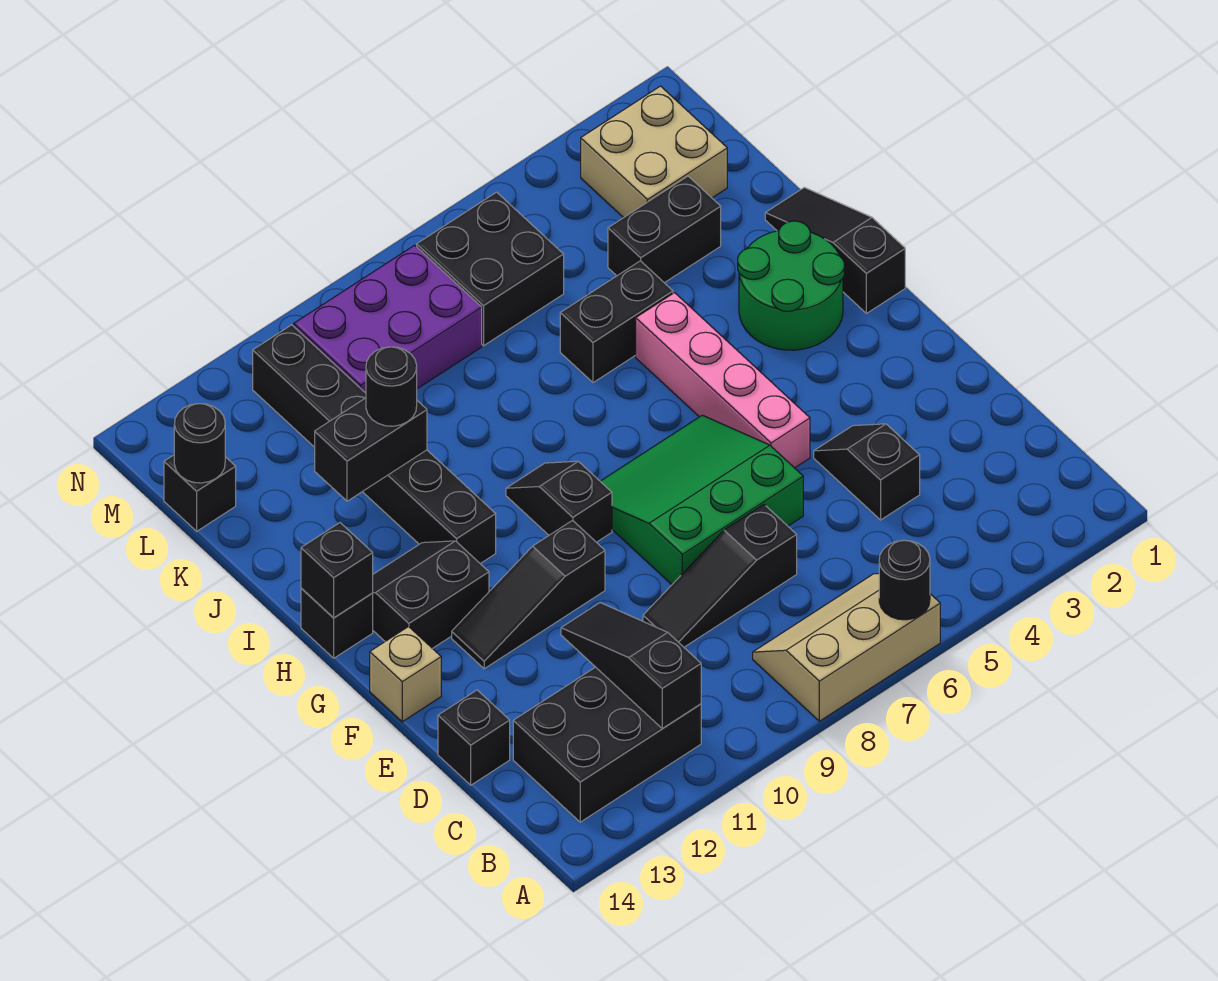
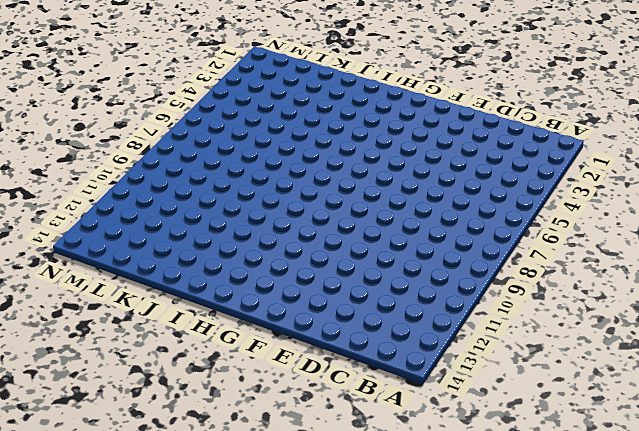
none -> tan 2x3 slope [753,574,940,721]
none -> black 2x3 brick [513,667,701,822]
none -> black 1x2 slope [814,424,920,520]

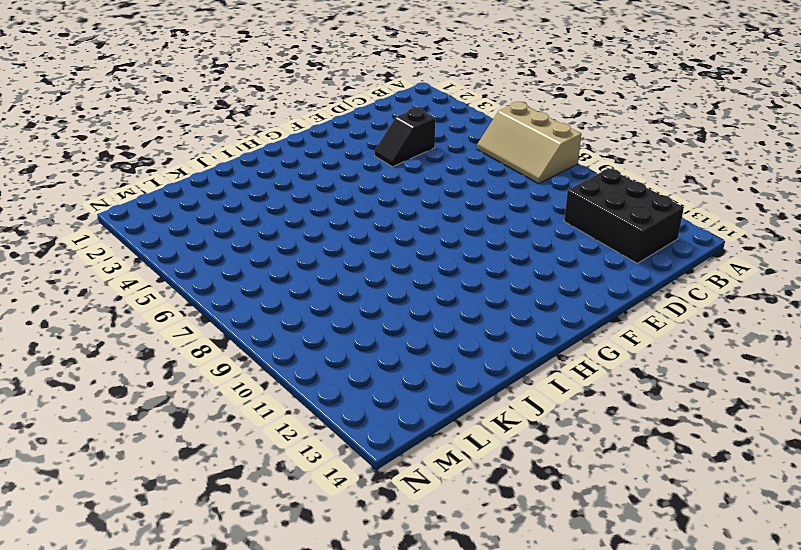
none -> black 1x3 slope [643,505,797,647]
none -> black 1x1 brick [438,690,510,785]
none -> green 3x3 slope [600,415,803,585]

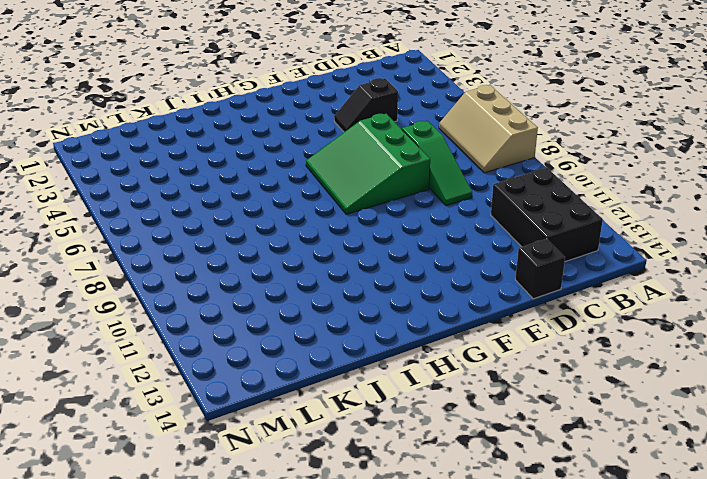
green 1x3 slope [402,121,472,206] -> black 1x3 slope [643,505,797,647]
none -> pink 1x4 brick [636,293,810,468]
none -> black 1x3 slope [452,521,605,669]
none -> tan 1x1 brick [370,627,441,722]

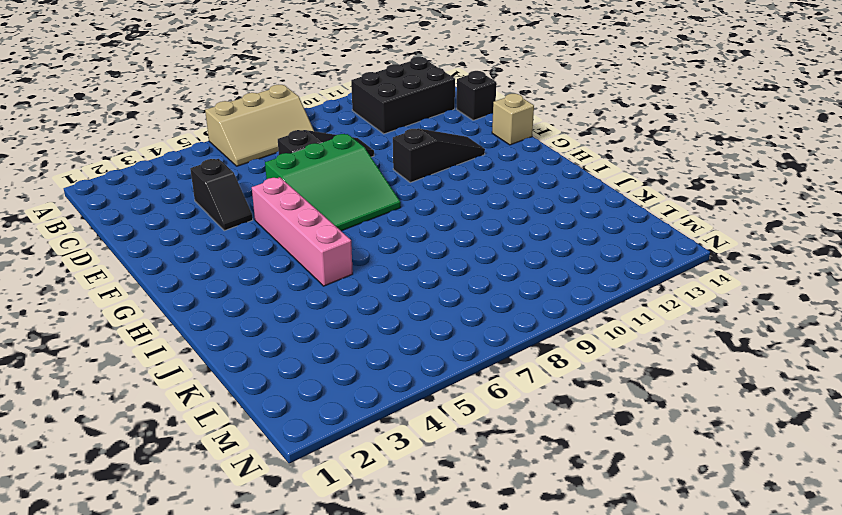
none -> black 1x2 slope [506,461,612,542]
none -> black 2x2 slope [373,541,489,649]
none -> black 1x3 slope [765,187,905,313]

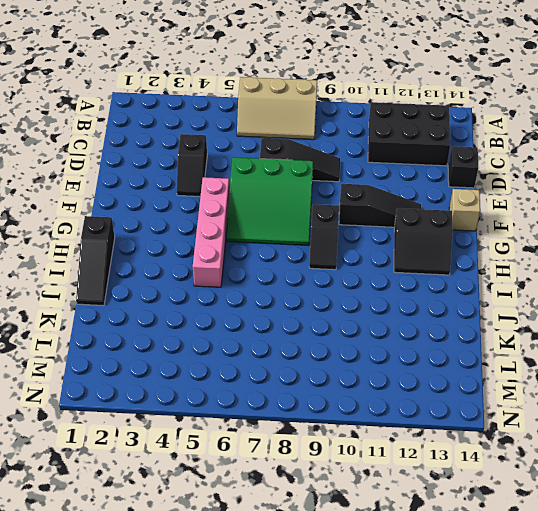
none -> green 2x2 round brick [738,221,844,350]
none -> black 1x6 brick [253,325,496,564]
none -> black 1x1 brick [301,588,373,658]

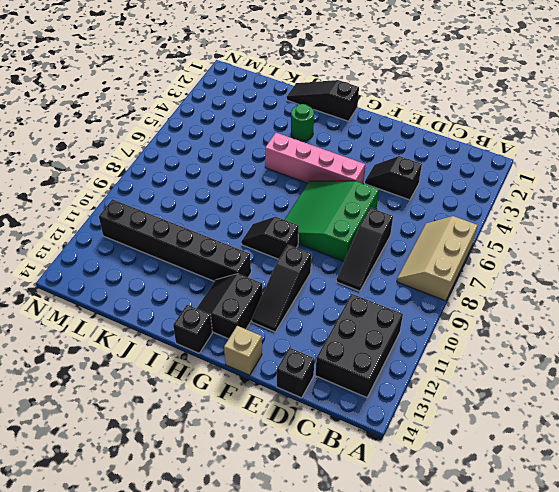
green 1x1 round brick [291,104,314,141] -> green 2x2 round brick [738,221,844,350]
none -> black 1x2 brick [560,261,673,383]
none -> black 1x2 brick [608,176,721,283]
none -> tan 2x2 brick [581,86,727,218]

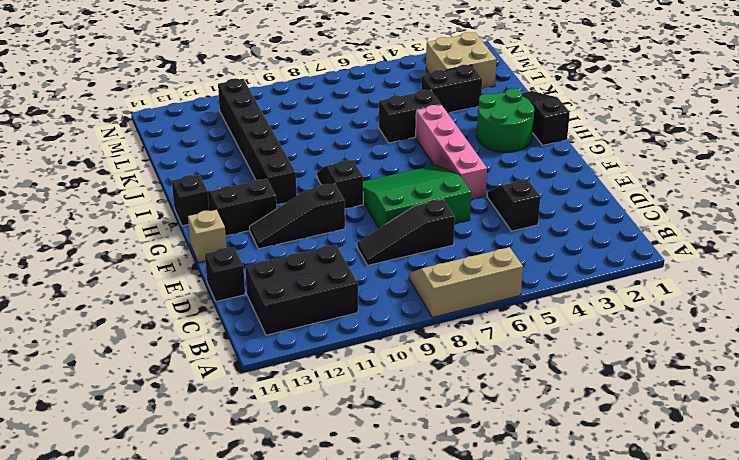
none -> black 2x2 brick [417,192,564,346]
none -> purple 2x3 brick [294,245,482,393]
none -> black 1x1 brick [164,455,236,531]

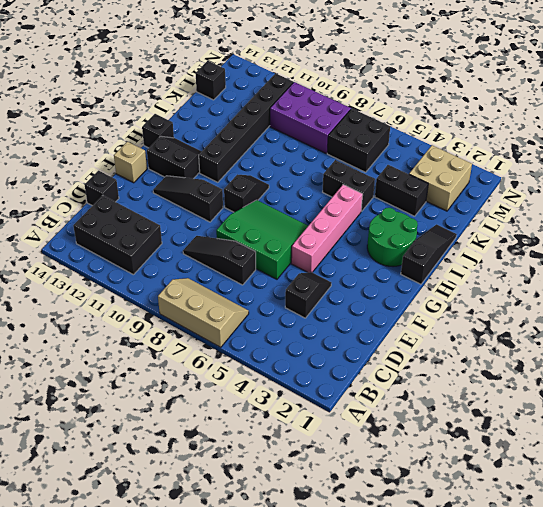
none -> black 1x1 round brick [879,540,930,620]
none -> black 1x3 slope [561,603,701,729]
none -> black 1x1 brick [301,523,373,618]

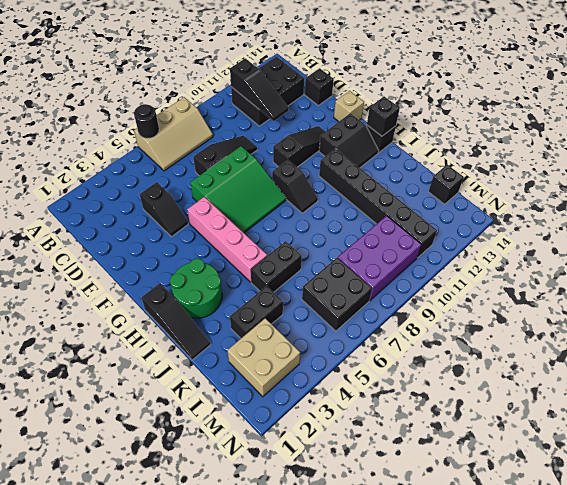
none -> black 1x2 brick [315,398,427,501]
none -> black 1x1 round brick [174,404,225,483]
none -> black 1x1 round brick [366,347,417,426]

